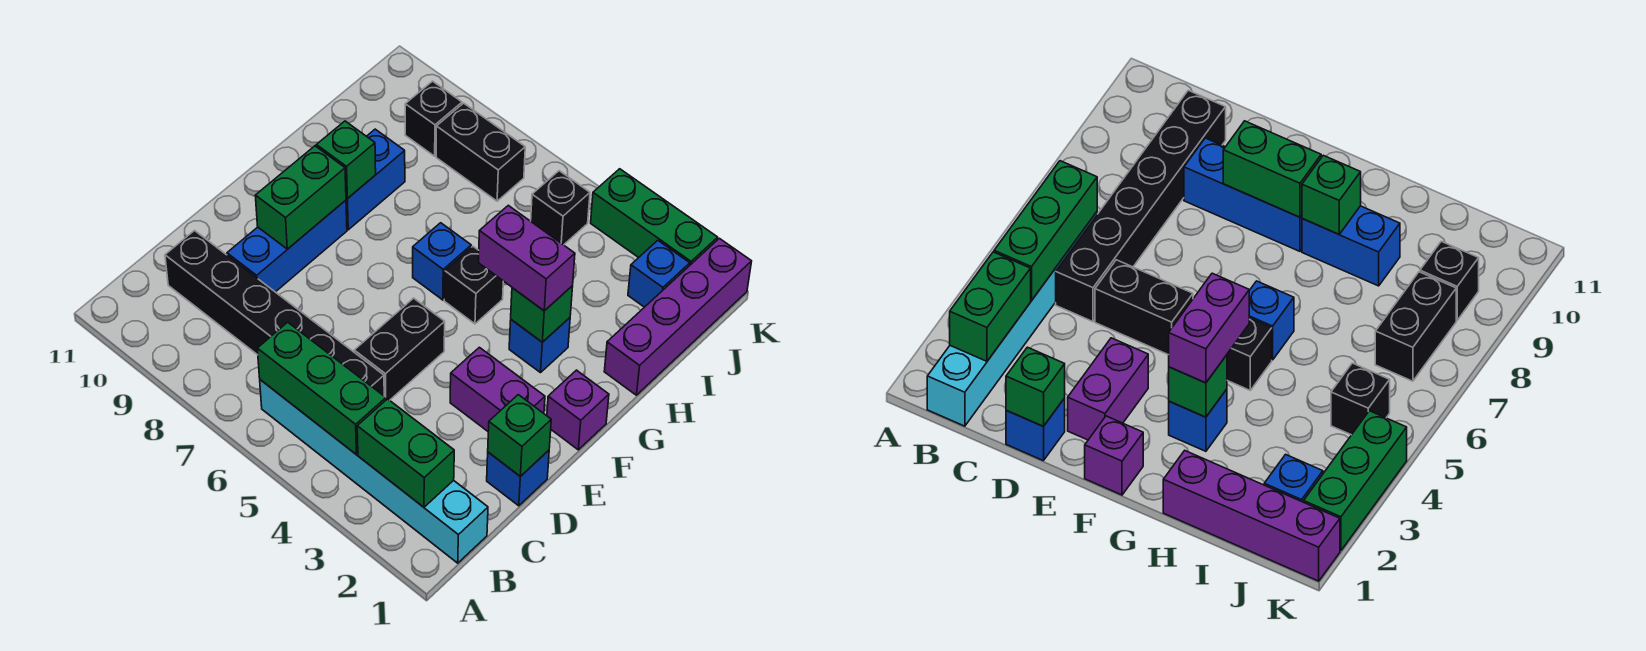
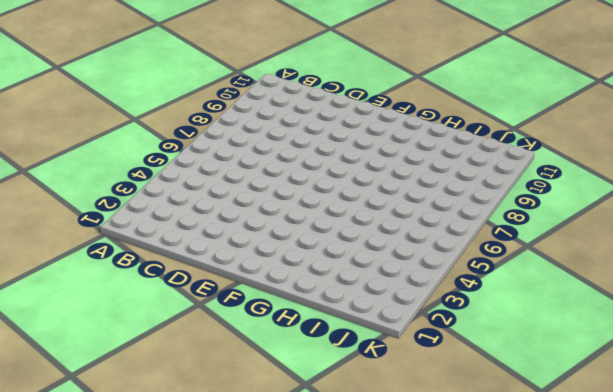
none -> cyan 1x6 brick [260,380,488,563]
none -> black 1x6 brick [165,231,384,396]
none -> blue 1x1 brick [487,450,549,506]

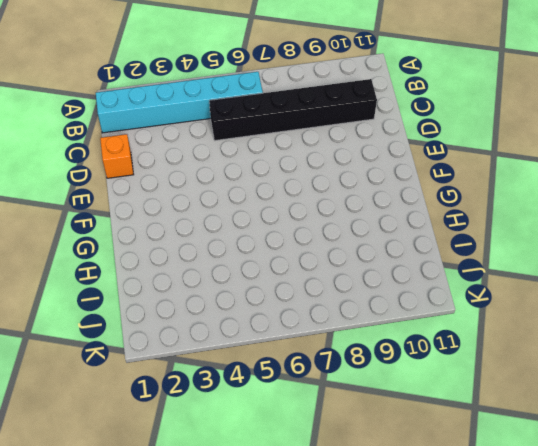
orange 1x1 brick [100,134,134,178] -> blue 1x1 brick [487,450,549,506]
none -> black 1x2 brick [354,298,445,400]
none -> blue 1x3 brick [227,200,347,292]
none -> purple 1x2 brick [450,347,545,431]

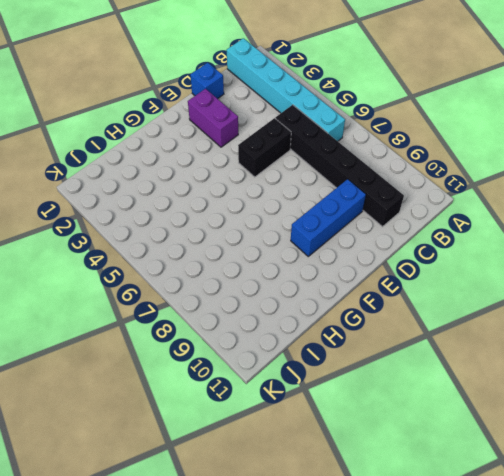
none -> purple 1x1 brick [547,370,609,450]
none -> blue 1x1 brick [509,318,570,373]
none -> black 1x1 brick [444,246,503,324]

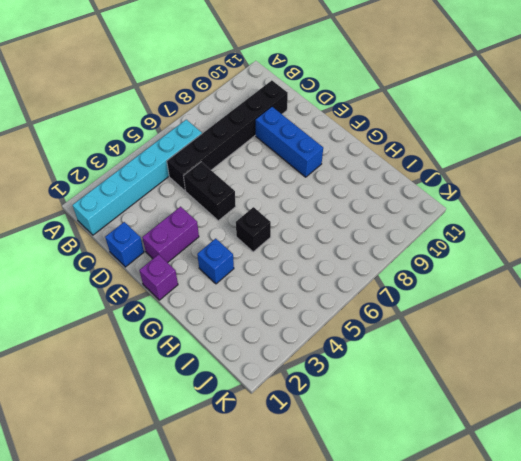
none -> blue 1x1 brick [413,223,471,300]
none -> blue 1x2 brick [346,129,405,230]
none -> purple 1x4 brick [604,238,752,395]

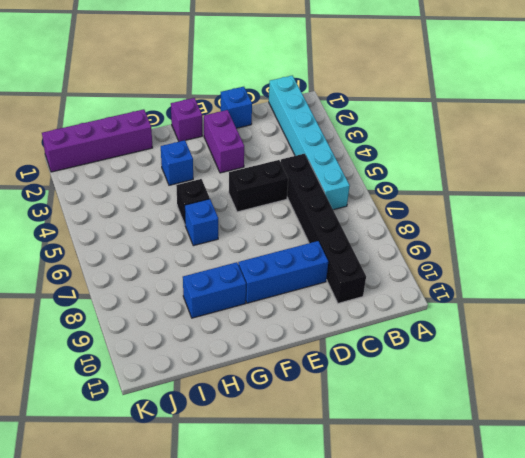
none -> blue 1x1 brick [628,241,690,307]
none -> black 1x1 brick [531,171,590,245]
none -> black 1x2 brick [436,103,525,201]

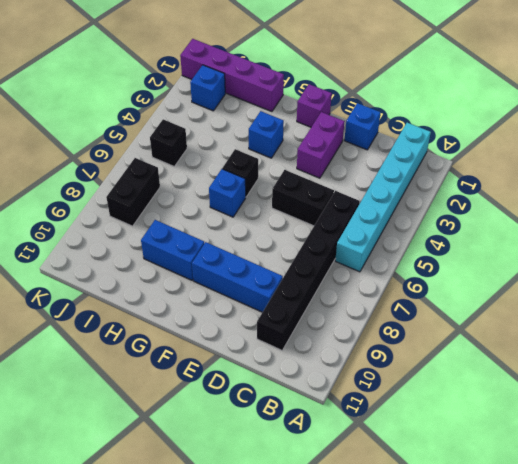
none -> black 1x1 brick [405,81,462,156]
none -> green 1x3 brick [591,169,718,265]
none -> green 1x2 brick [357,399,454,507]

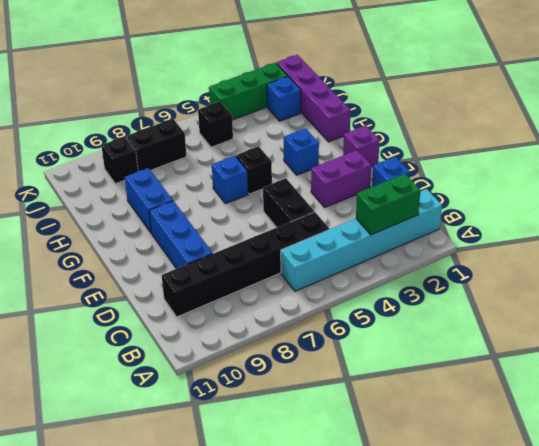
none -> green 1x3 brick [257,322,386,454]
none -> green 1x1 brick [488,395,551,476]
none -> green 1x2 brick [255,146,346,249]

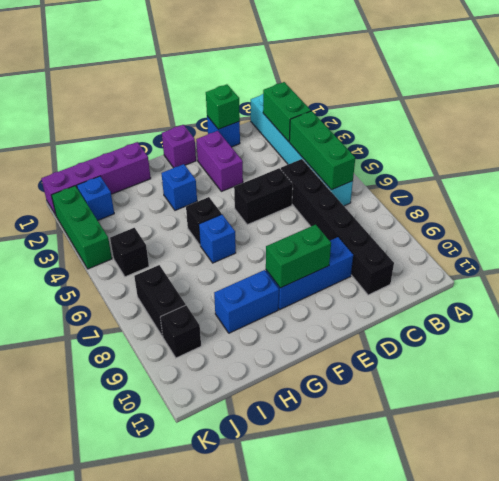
none -> green 1x1 brick [511,286,573,342]
none -> green 1x1 brick [316,121,376,199]
none -> purple 1x2 brick [478,205,575,311]

